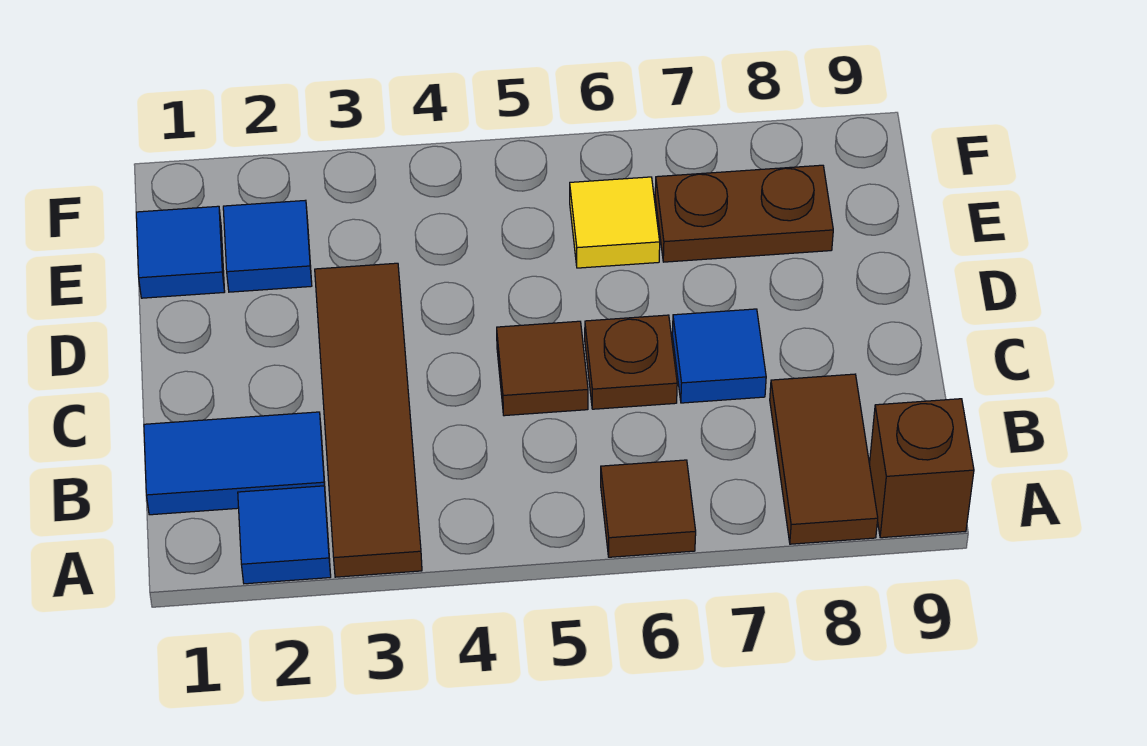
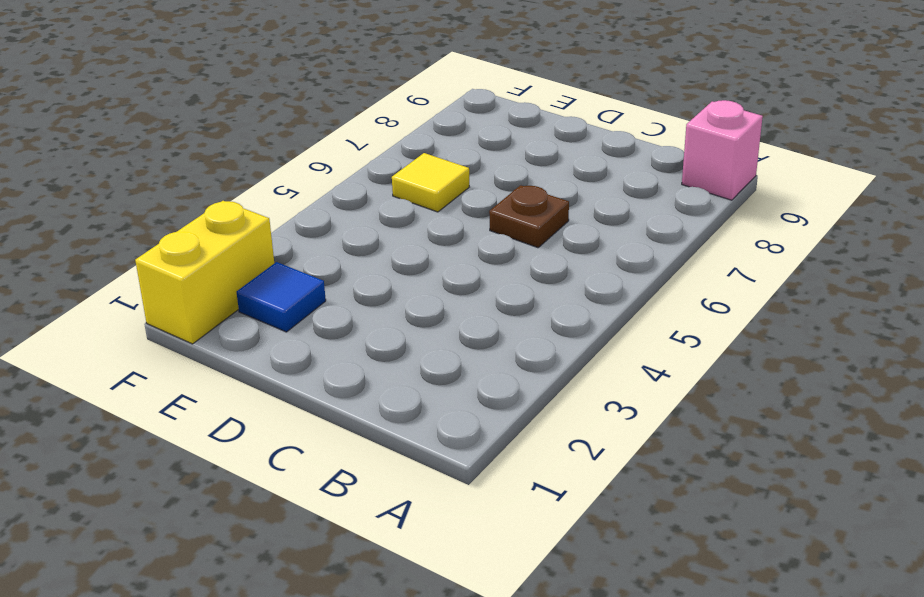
pink 1x1 brick [682,100,763,200] -> brown 1x1 brick [870,399,974,538]
yellow 1x2 brick [135,201,274,344] -> none
none -> blue 1x1 tile [238,486,331,584]
none -> brown 1x4 tile [315,263,422,577]
none -> brown 1x1 tile [601,460,696,557]

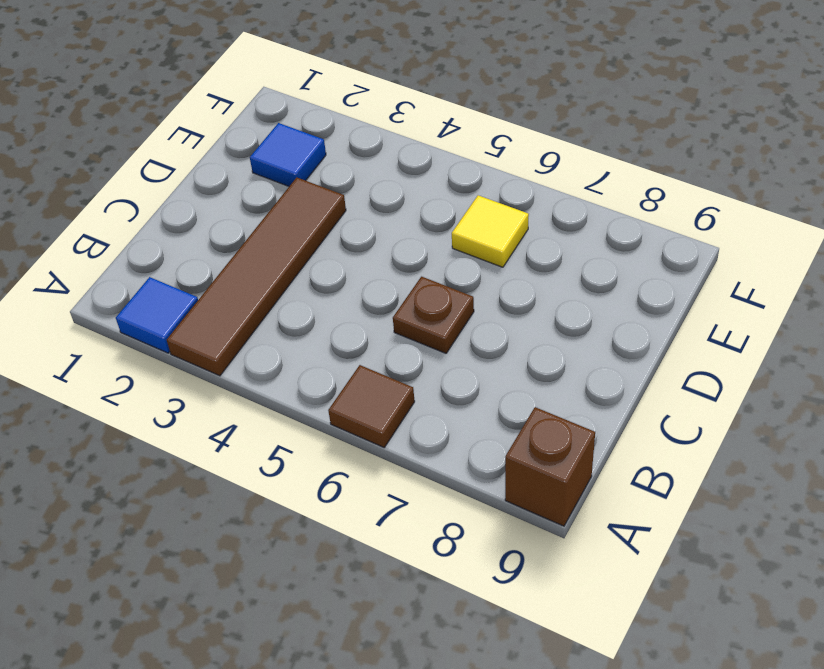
none -> brown 1x2 tile [770,374,878,544]
none -> blue 1x2 tile [144,412,326,515]
none -> brown 1x1 tile [497,321,588,416]

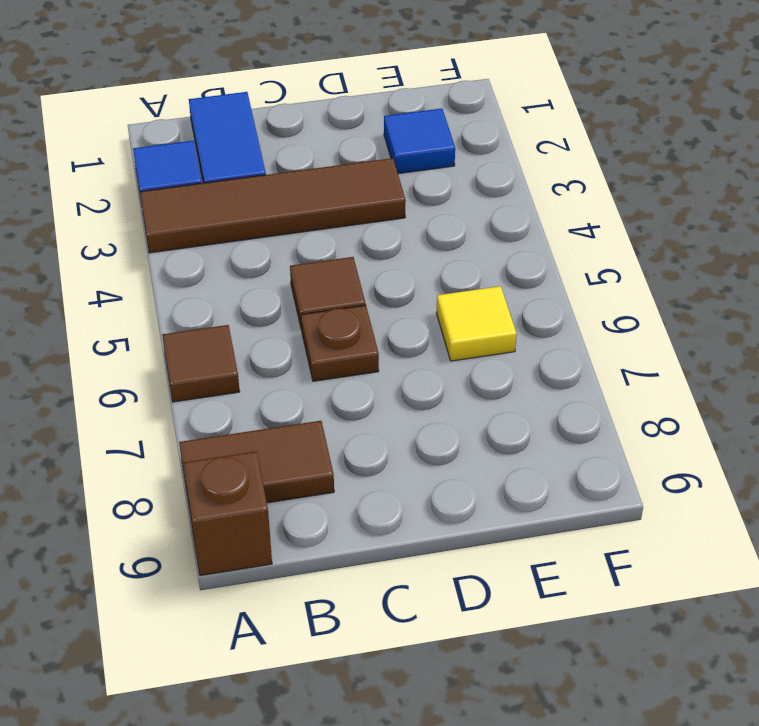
none -> blue 1x1 tile [672,309,766,403]
none -> blue 1x1 tile [136,206,225,298]
none -> brown 1x2 plate [655,165,833,262]

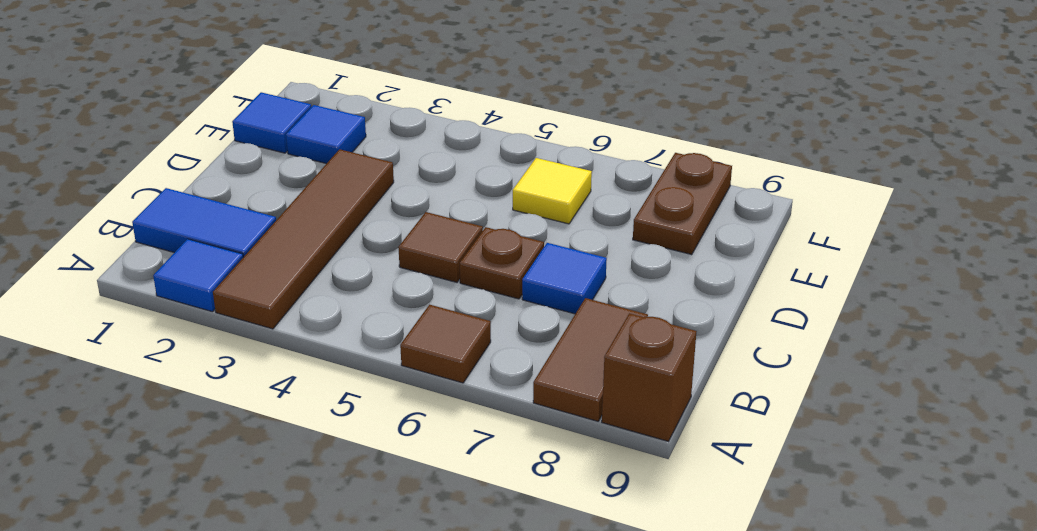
brown 1x2 plate [633,153,732,255] -> brown 1x2 plate turned to [655,165,833,262]

